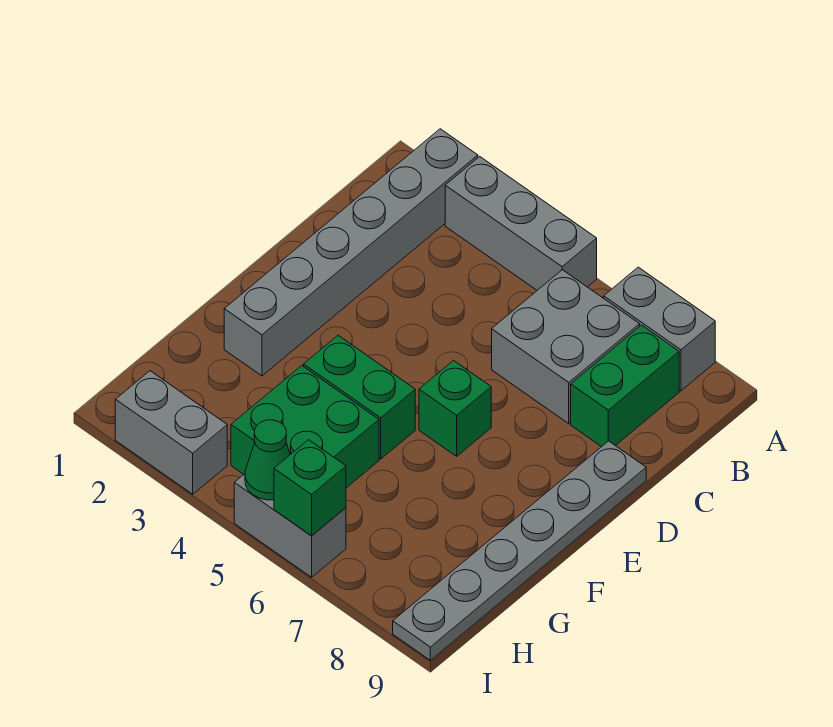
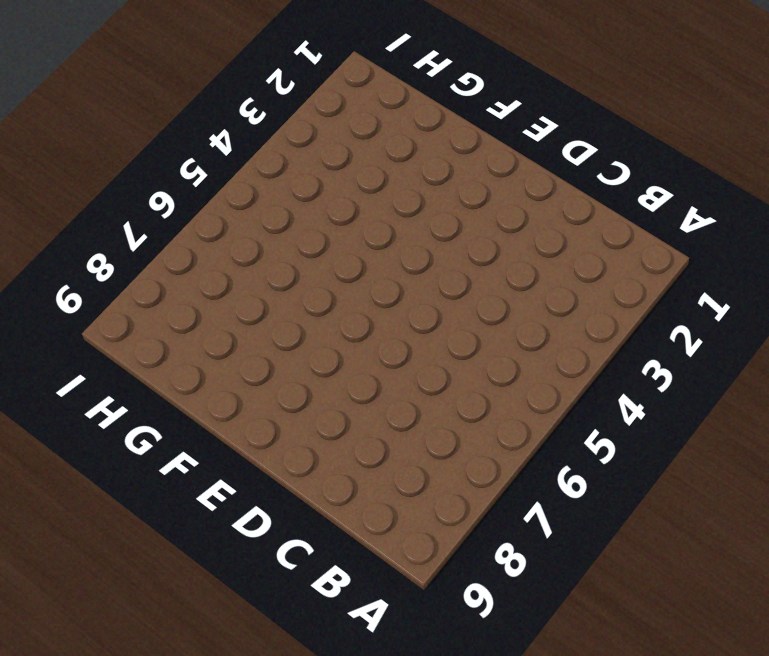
none -> grey 1x6 brick [224,129,478,376]
none -> grey 1x3 brick [445,157,597,290]
none -> grey 1x2 brick [604,267,715,391]

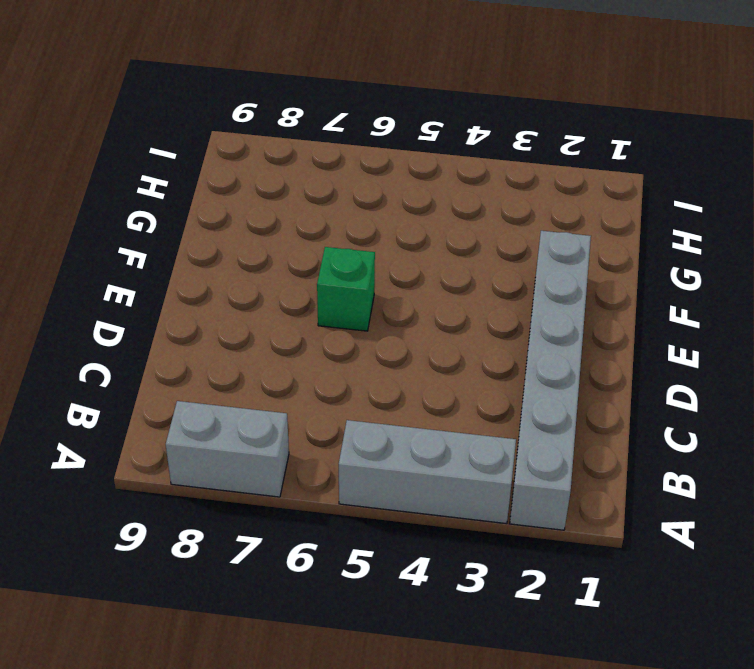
none -> grey 2x2 brick [492,270,640,424]
none -> green 1x2 brick [571,325,679,447]
none -> grey 1x6 plate [393,441,646,660]

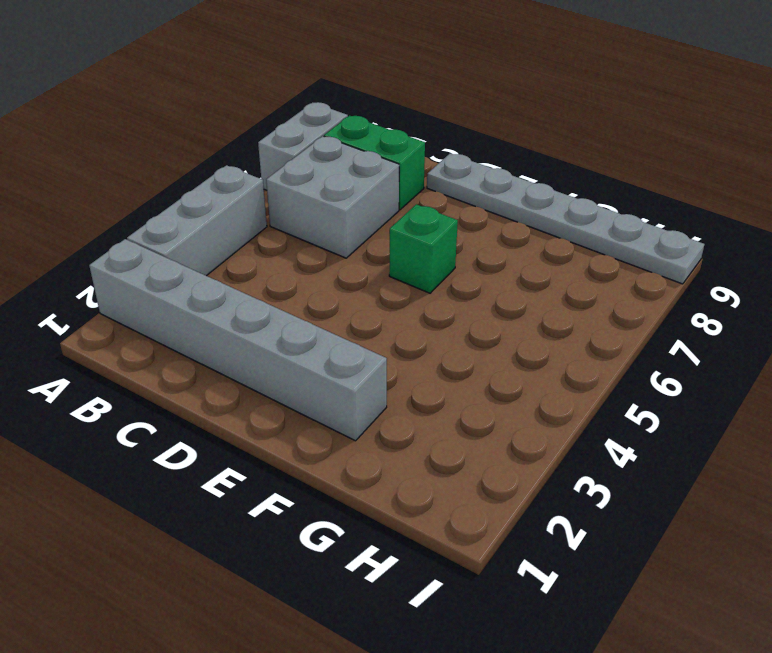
none -> green 1x2 brick [304,336,415,459]
none -> green 2x2 brick [231,366,379,488]
none -> grey 1x2 brick [115,371,227,494]

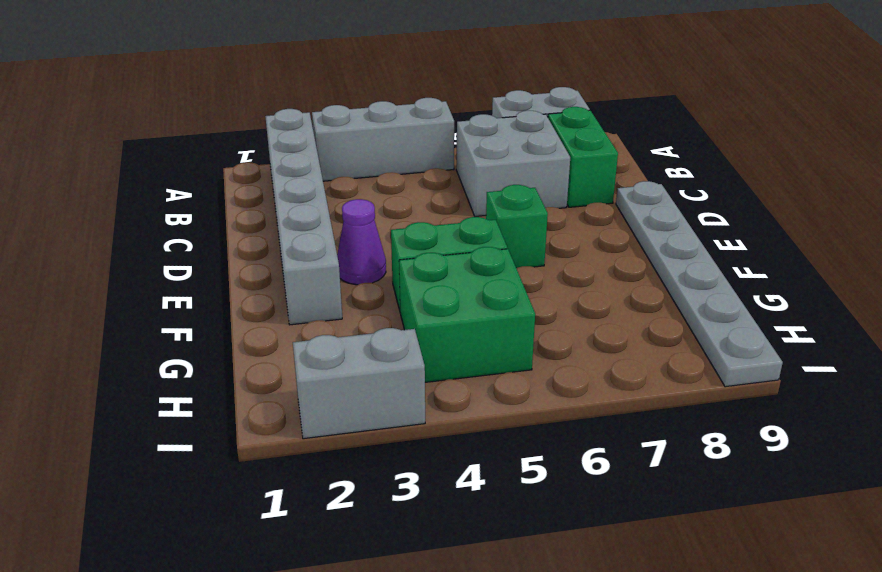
purple 1x1 cone [337,199,386,285] -> none
none -> grey 1x2 brick [234,474,346,577]
none -> green 1x1 cone [245,420,290,500]
none -> green 1x1 brick [274,440,346,536]

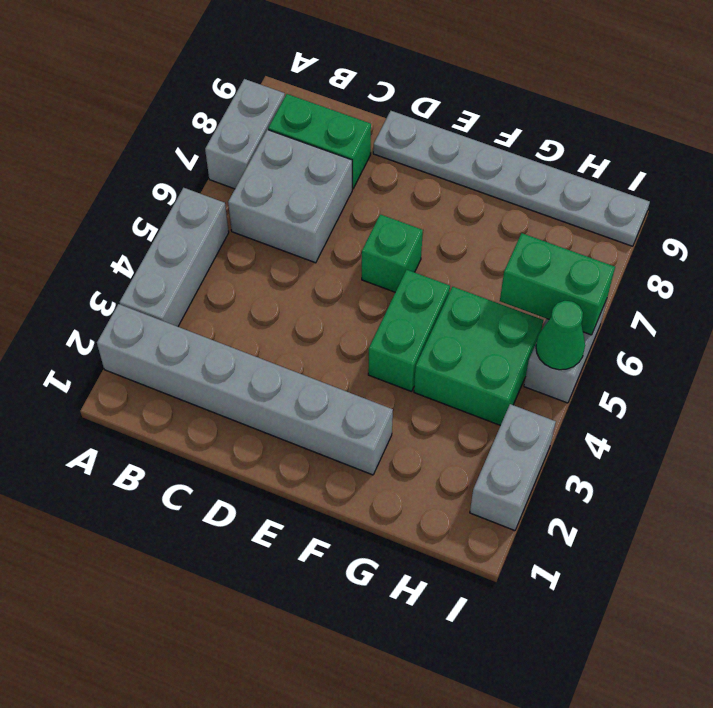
green 1x2 brick [500,233,615,335] -> green 1x1 brick [274,440,346,536]

